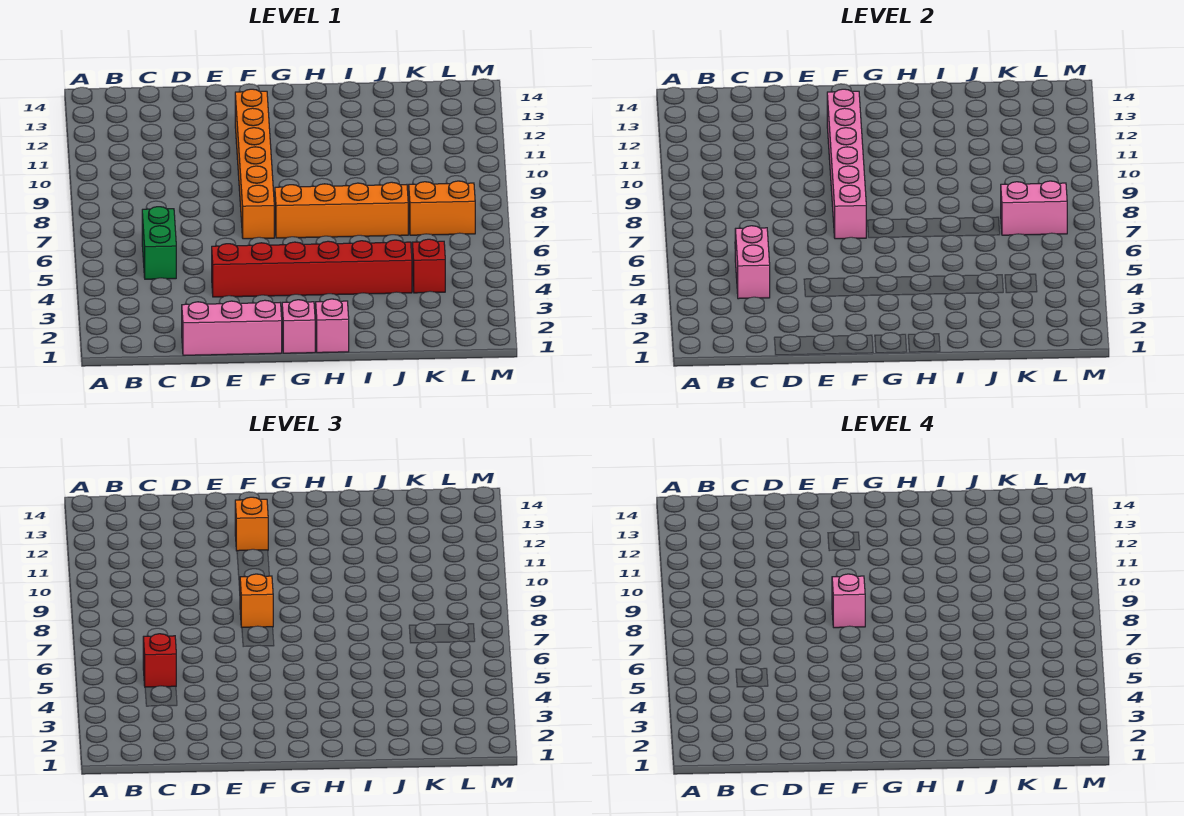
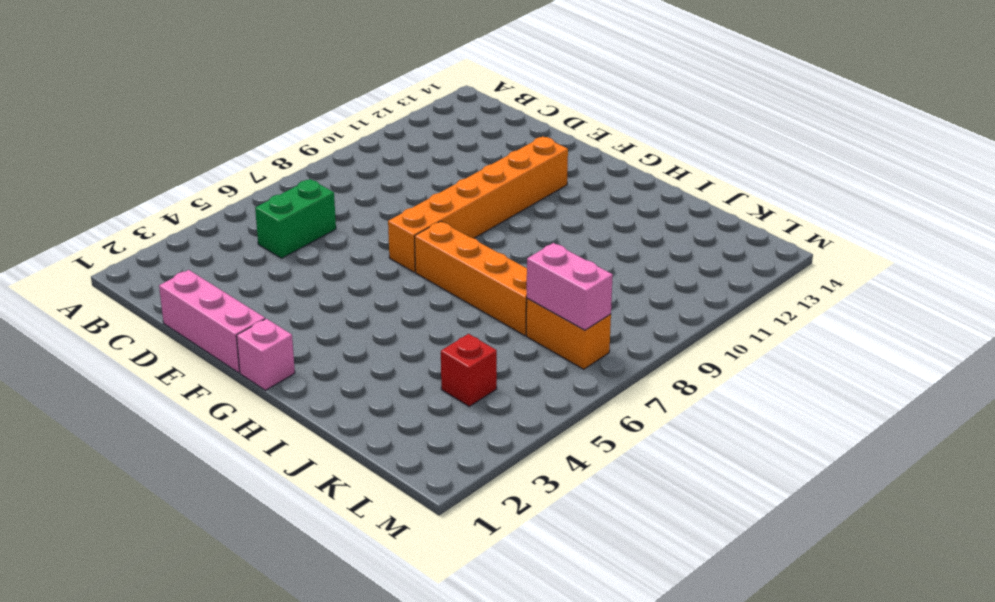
none -> red 1x6 brick [212,240,412,297]
none -> pink 1x1 brick [316,299,349,353]
none -> pink 1x2 brick [735,226,770,299]

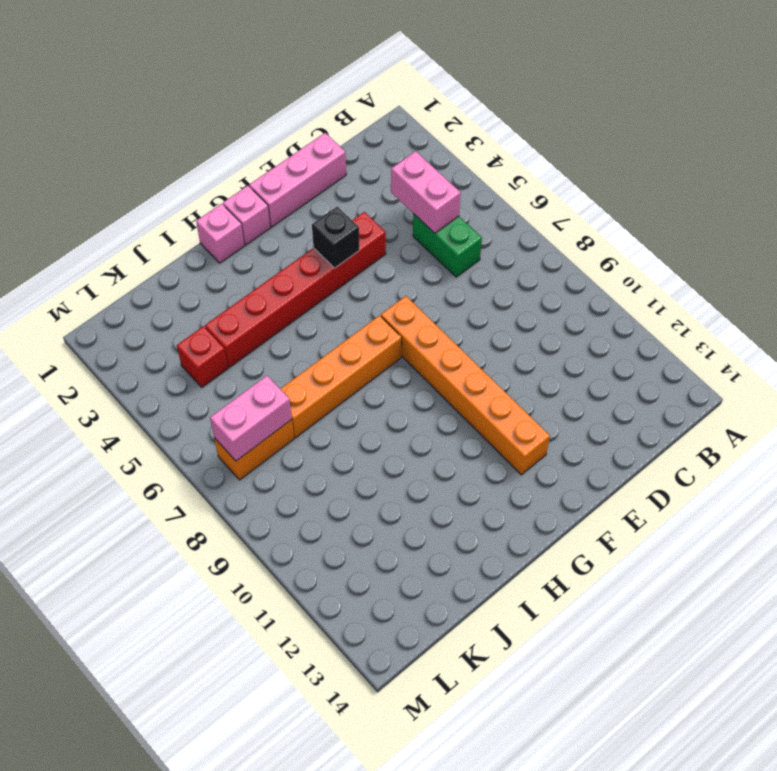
black 1x1 brick [312,207,360,268] -> none
none -> pink 1x6 brick [827,89,866,239]
none -> red 1x1 brick [143,634,176,687]
none -> orange 1x1 brick [240,574,273,627]

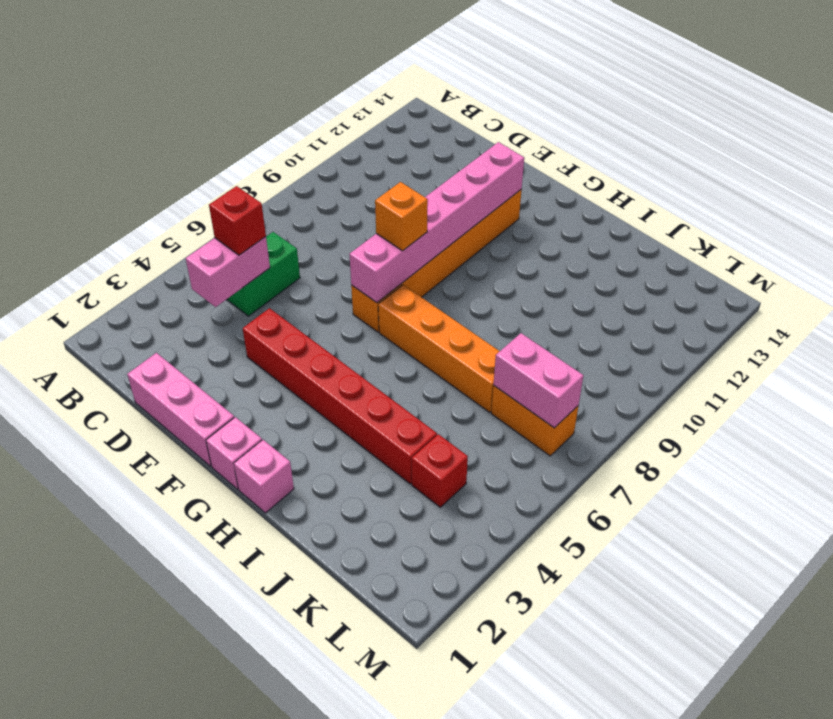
none -> orange 1x1 brick [235,497,268,551]
none -> pink 1x1 brick [832,574,865,628]

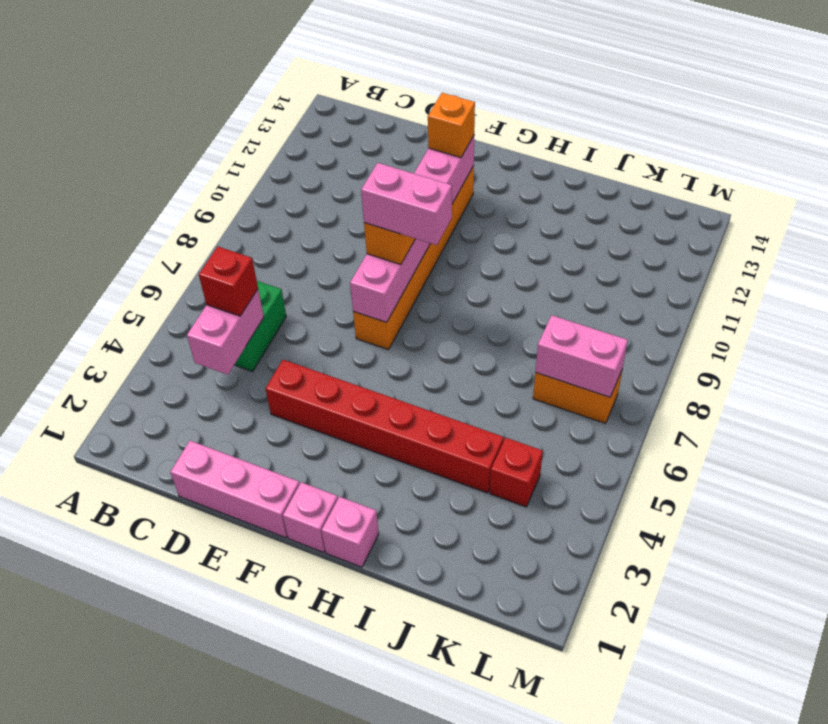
pink 1x2 brick [361,163,452,245] -> pink 1x1 brick [832,574,865,628]
none -> orange 1x4 brick [275,182,408,238]

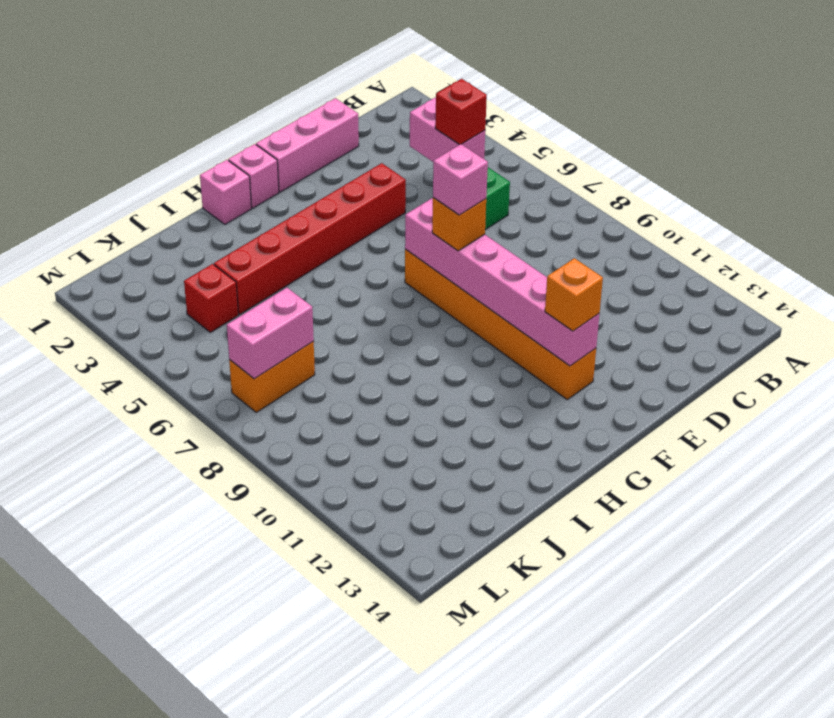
none -> orange 1x4 brick [275,182,408,238]

